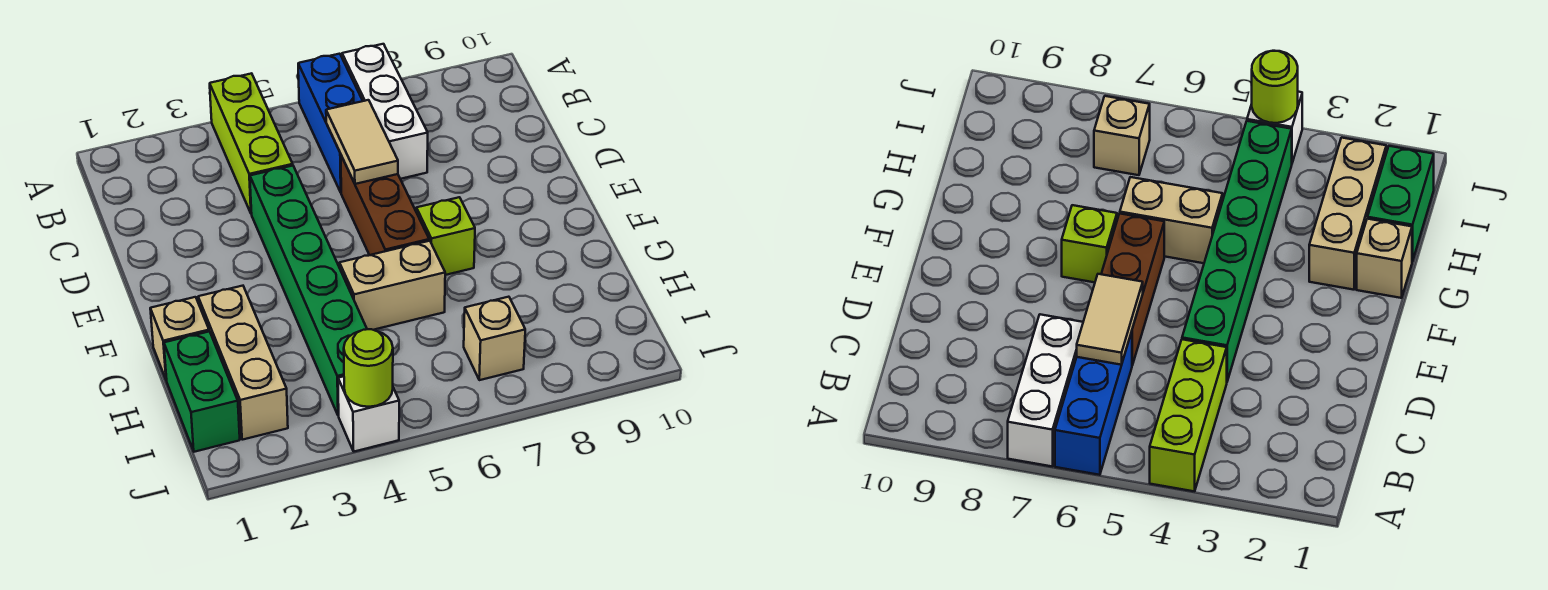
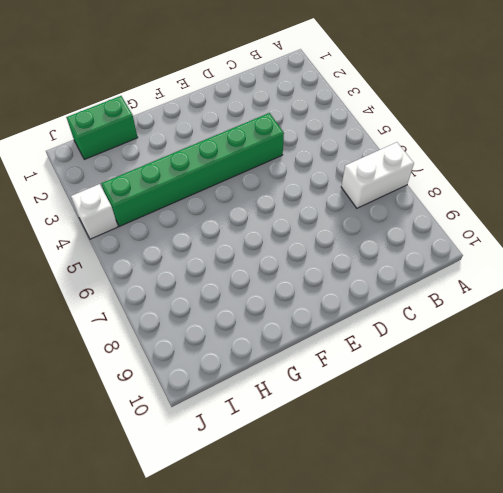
white 1x2 brick [341,142,414,208] -> white 1x3 brick [342,44,428,179]
none -> lime 1x3 brick [210,73,293,214]
none -> blue 1x3 brick [298,54,363,192]
none -> brown 1x3 brick [341,156,429,255]

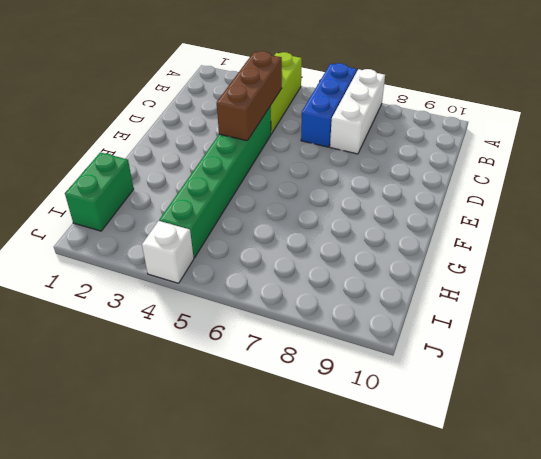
brown 1x3 brick [217,51,282,141] -> brown 1x3 brick moved to [341,156,429,255]
none -> lime 1x1 brick [416,197,475,275]
none -> tan 1x1 brick [150,297,209,381]
none -> tan 1x3 brick [198,286,288,440]

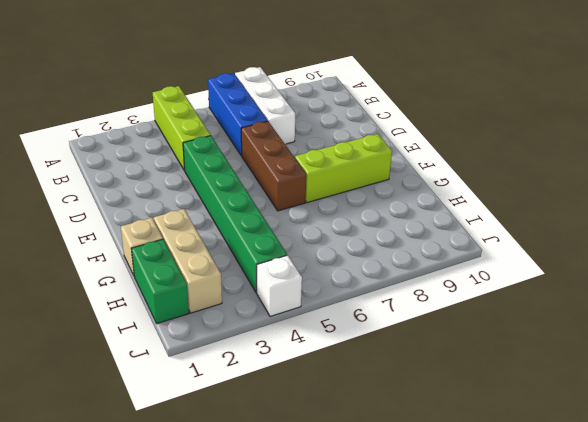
lime 1x3 brick [295,134,392,203] -> lime 1x1 brick [416,197,475,275]
none -> tan 1x2 brick [340,241,445,330]
none -> tan 1x1 brick [464,297,525,380]
none -> tan 1x2 tile [326,100,398,184]

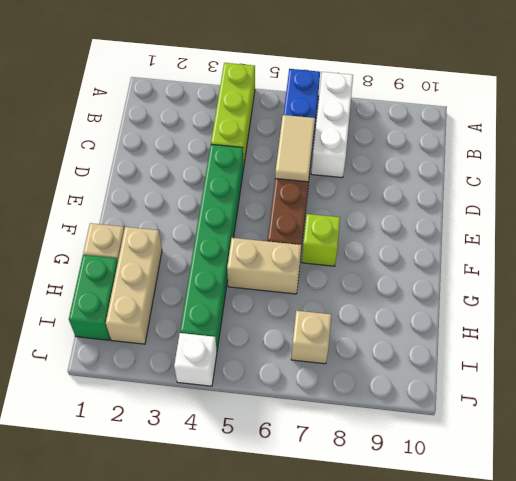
none -> lime 1x1 round brick [344,329,393,407]

